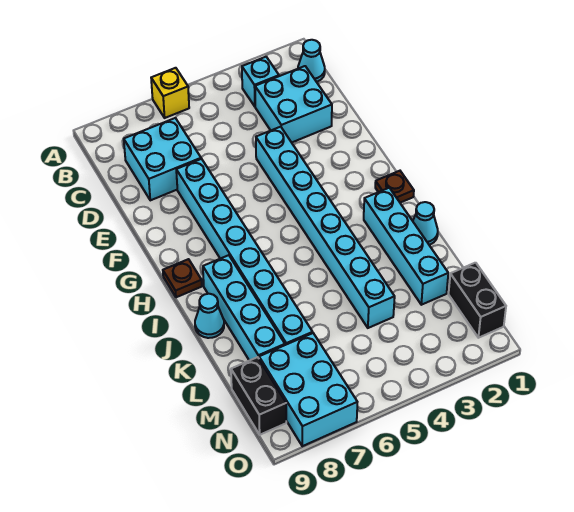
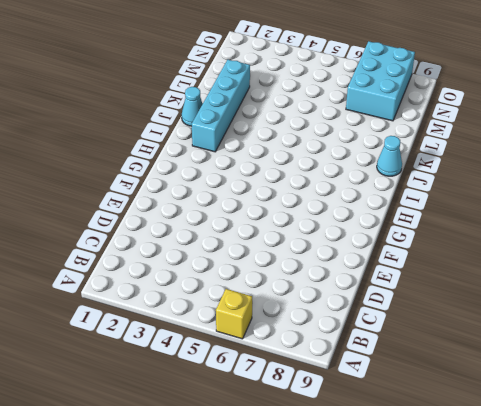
none -> cyan 1x1 cone [298,40,325,82]
none -> cyan 1x1 brick [242,57,279,106]
none -> cyan 2x2 brick [255,66,332,143]

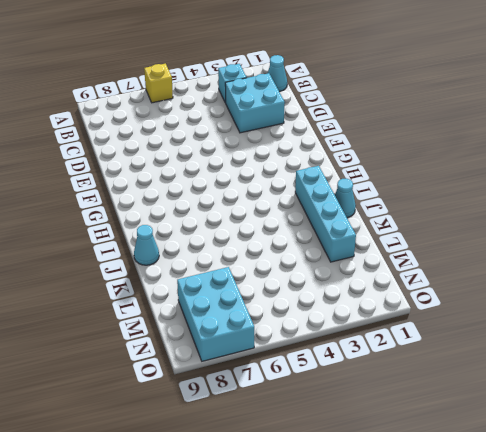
none -> cyan 2x2 brick [124,118,201,200]
none -> cyan 1x8 brick [256,127,395,328]
none -> cyan 1x8 brick [176,159,313,345]

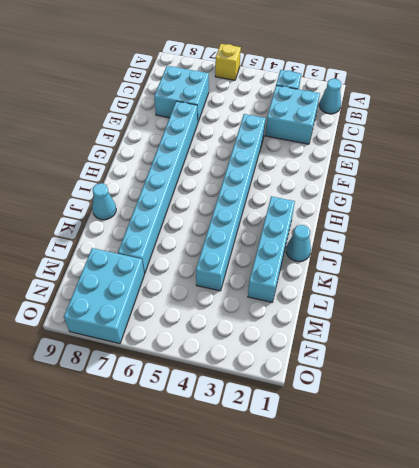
none -> brown 1x1 plate [375,171,414,203]
none -> brown 1x1 plate [163,259,202,297]
none -> cyan 1x4 brick [203,255,285,361]

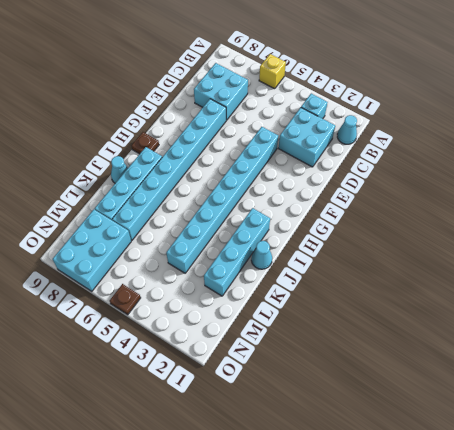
brown 1x1 plate [110,284,141,315] -> brown 1x1 plate moved to [375,171,414,203]
none -> black 1x2 brick [449,263,506,338]
none -> black 1x2 brick [231,357,286,435]

